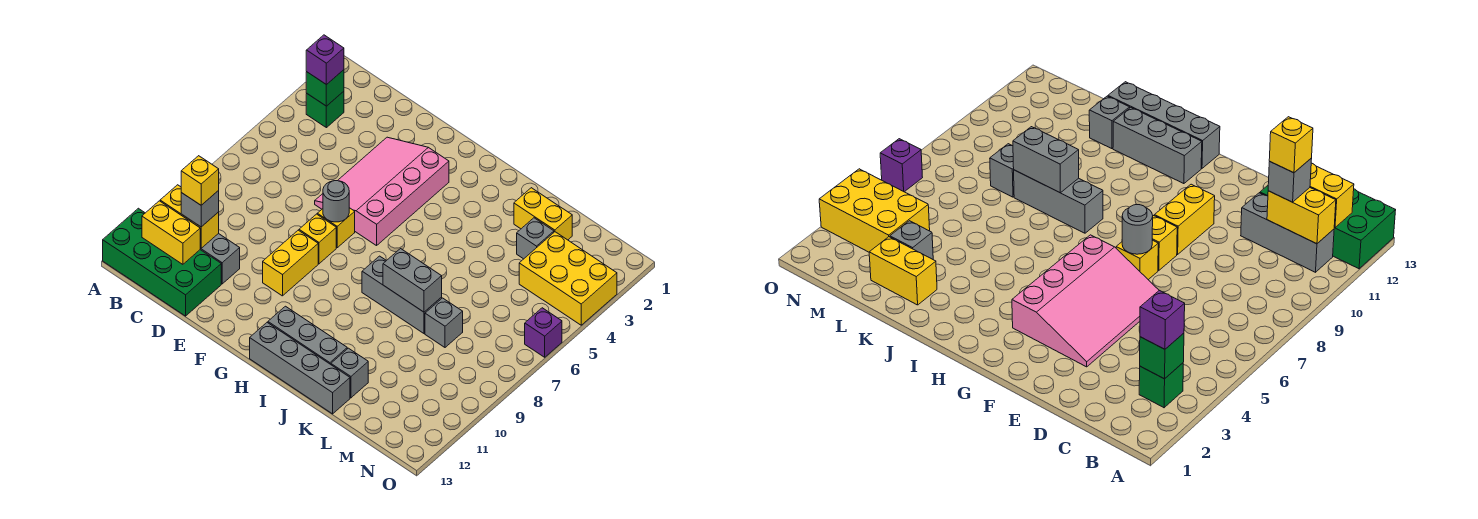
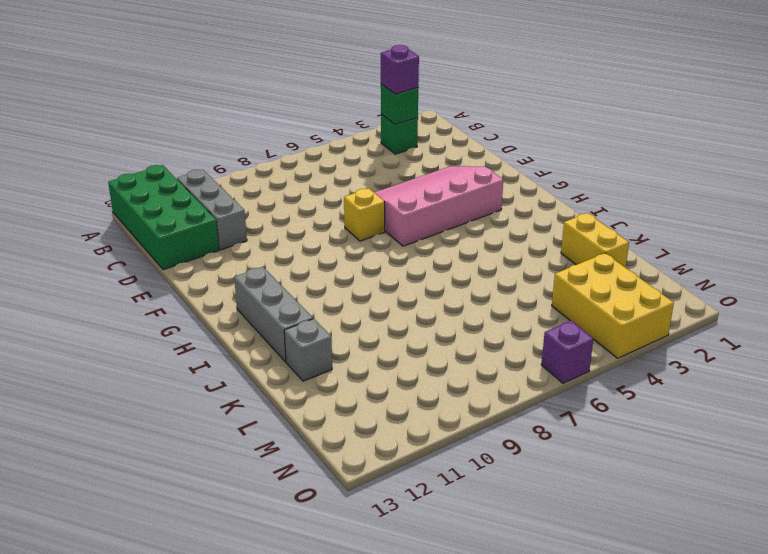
none -> yellow 1x1 brick [299,214,336,264]
none -> yellow 1x2 brick [263,230,318,296]
none -> grey 1x4 brick [250,323,350,414]

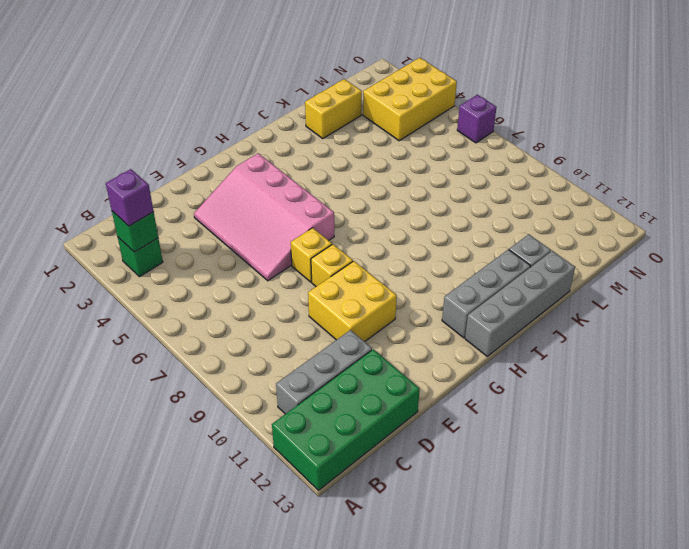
yellow 2x2 brick [308,261,397,342] -> yellow 1x2 brick [263,230,318,296]
none -> grey 1x3 brick [362,256,442,333]
none -> grey 1x1 brick [517,218,554,259]
none -> grey 1x1 brick [425,298,463,347]

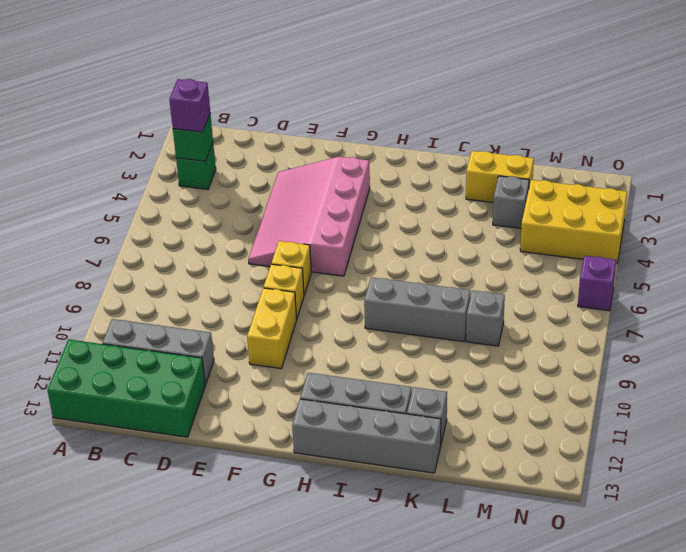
none -> yellow 1x2 brick [160,185,219,248]
none -> yellow 1x2 brick [142,201,200,264]
none -> grey 1x1 round brick [323,181,349,222]

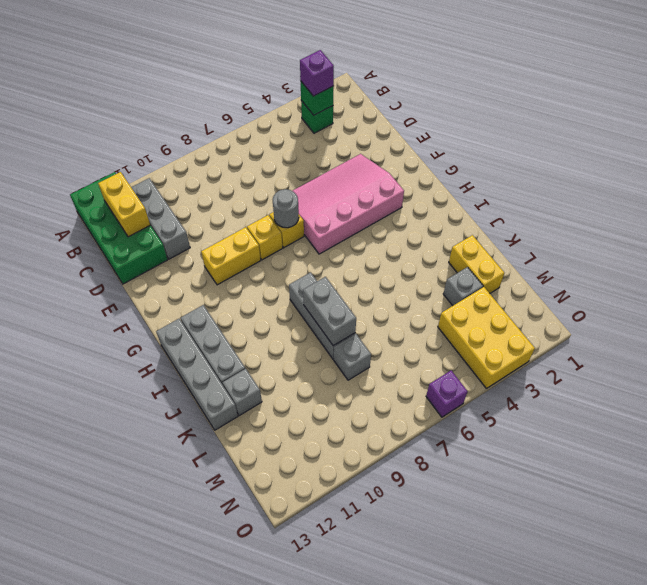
none -> yellow 1x2 brick [160,185,219,248]
none -> grey 1x1 brick [181,191,219,227]
none -> yellow 1x1 brick [181,156,219,205]

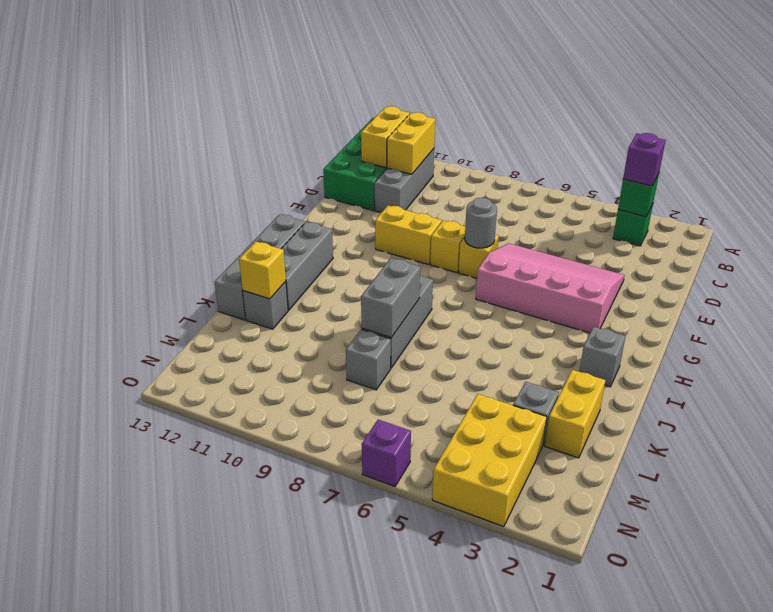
grey 1x1 brick [579,327,626,387] -> grey 1x1 brick moved to [181,191,219,227]
yellow 1x1 brick [239,242,286,299] -> yellow 1x1 brick moved to [181,156,219,205]

